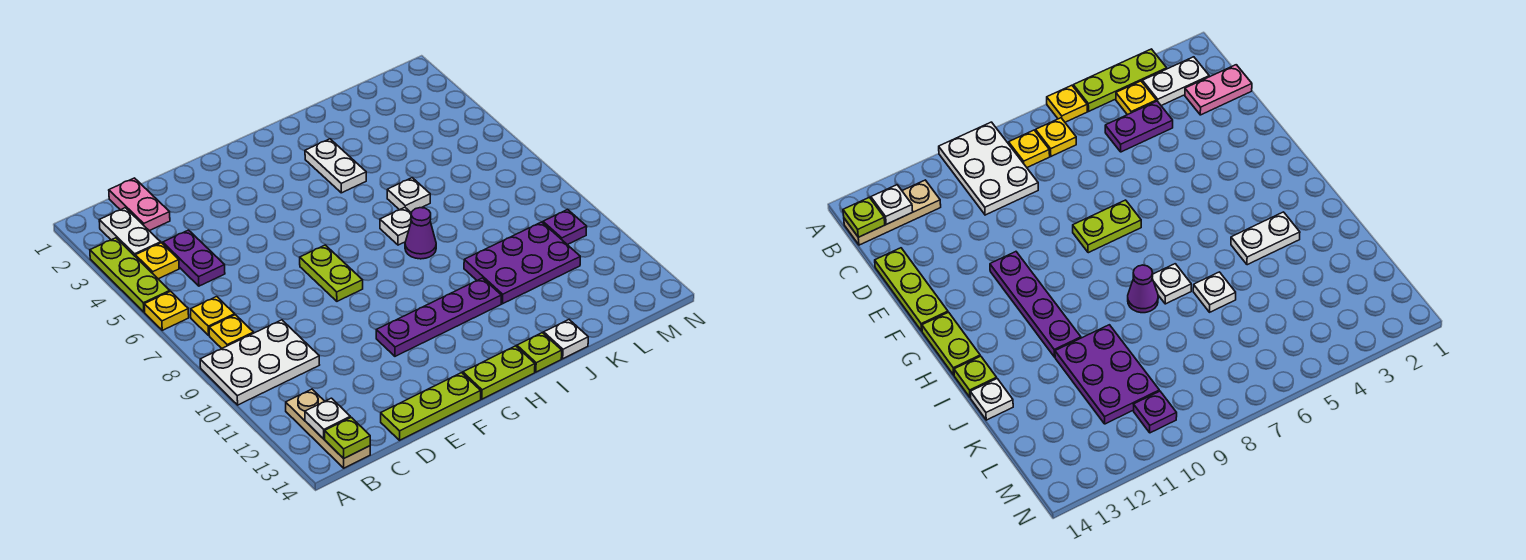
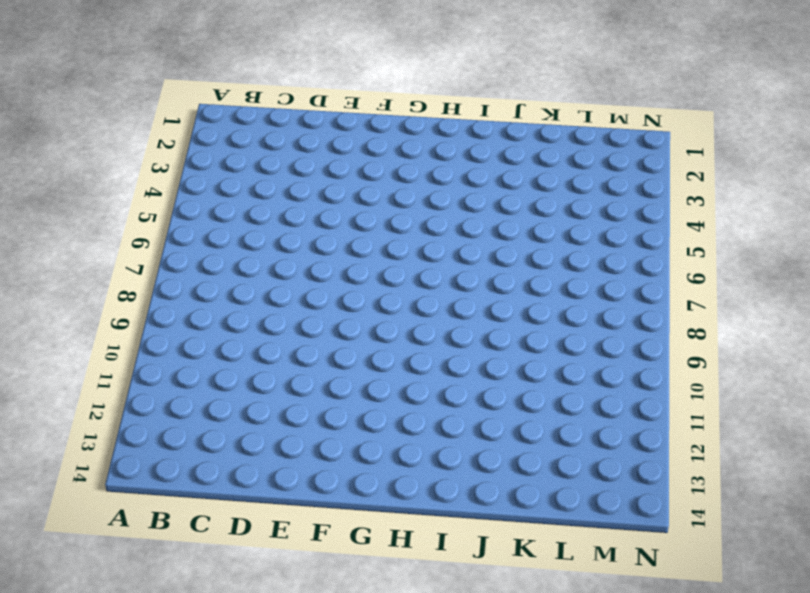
none -> lime 1x3 plate [90,238,170,312]
none -> yellow 1x1 plate [144,291,189,330]
none -> white 2x3 plate [200,320,319,405]

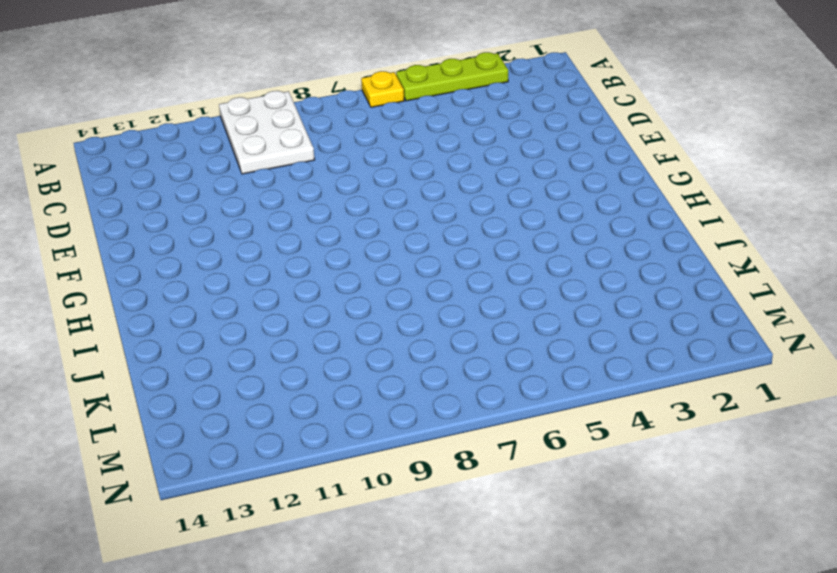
none -> white 1x2 plate [99,208,161,256]
none -> yellow 1x1 plate [135,243,179,279]
none -> yellow 1x1 plate [191,297,235,335]

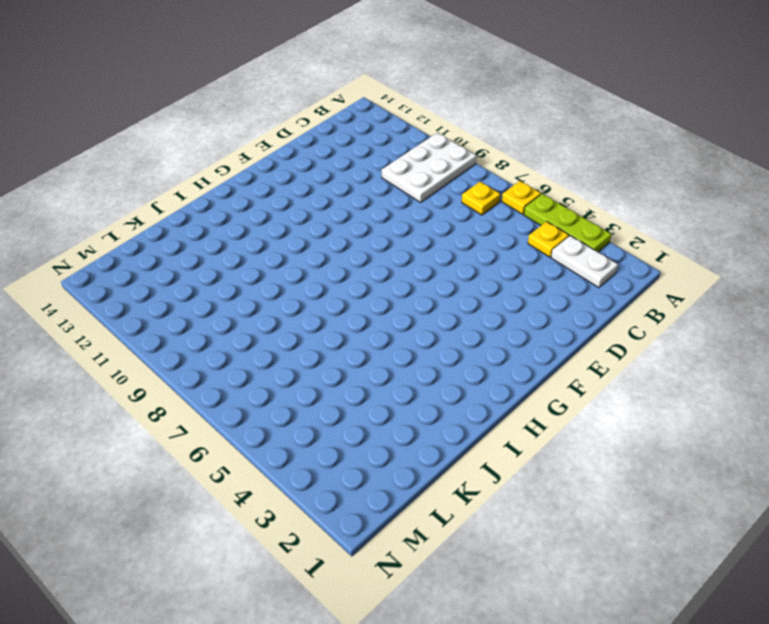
none -> yellow 1x1 plate [209,315,253,348]
none -> tan 1x3 plate [286,389,370,468]
none -> pink 1x2 plate [109,178,170,231]

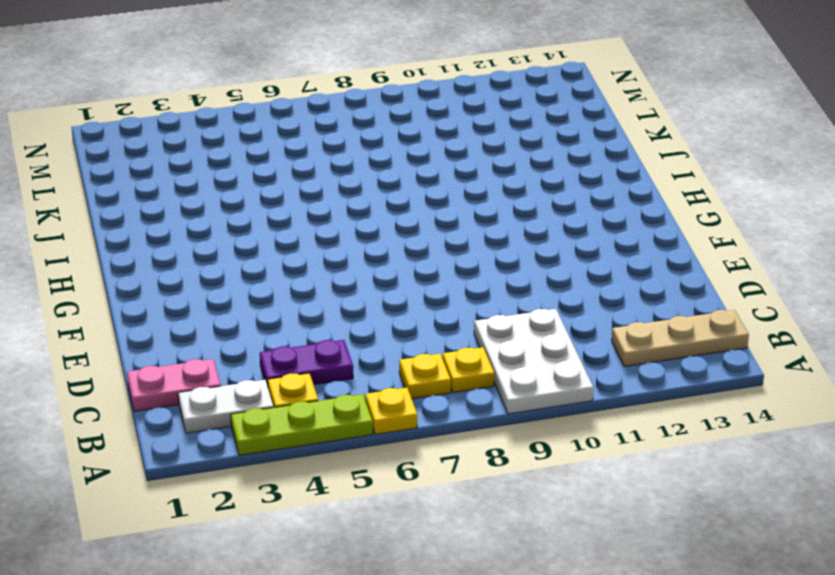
none -> lime 1x3 plate [381,373,481,440]
none -> lime 1x2 plate [300,245,363,301]
none -> purple 1x4 plate [376,278,501,356]

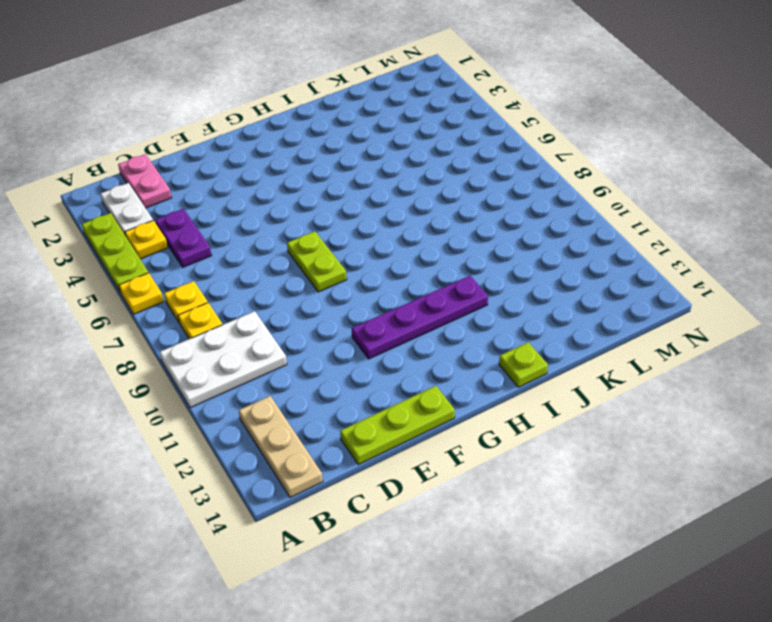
none -> lime 1x2 plate [463,346,535,399]
none -> white 1x2 plate [305,139,366,193]
none -> white 1x1 plate [380,207,411,245]

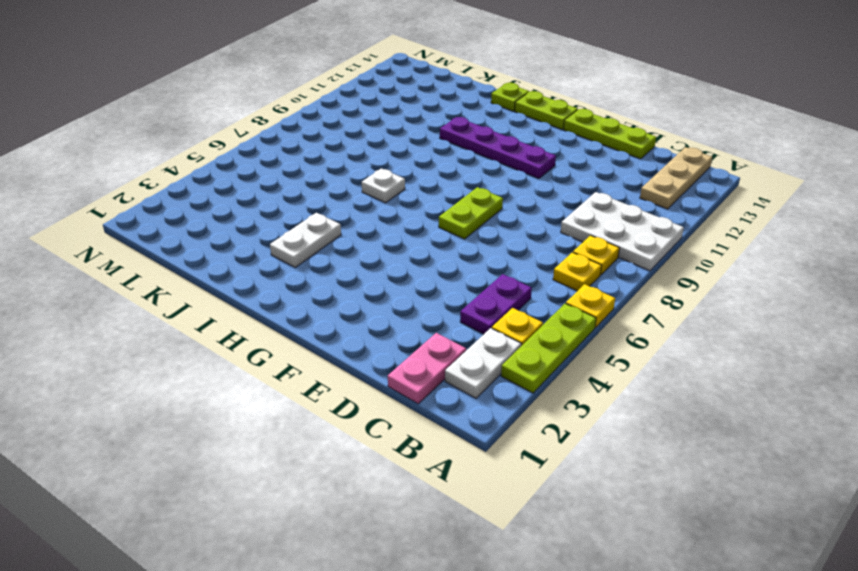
none -> purple 1x1 cone [405,208,436,259]
none -> white 1x1 plate [387,178,430,212]
none -> purple 2x3 plate [464,222,580,304]

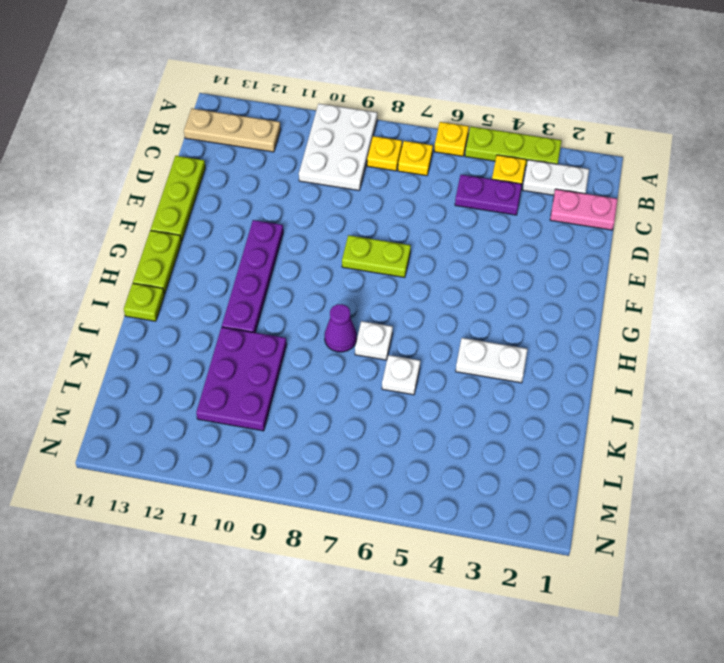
none -> white 1x1 plate [544,320,588,359]
none -> purple 1x1 plate [543,209,587,245]
none -> white 1x1 plate [305,398,350,439]

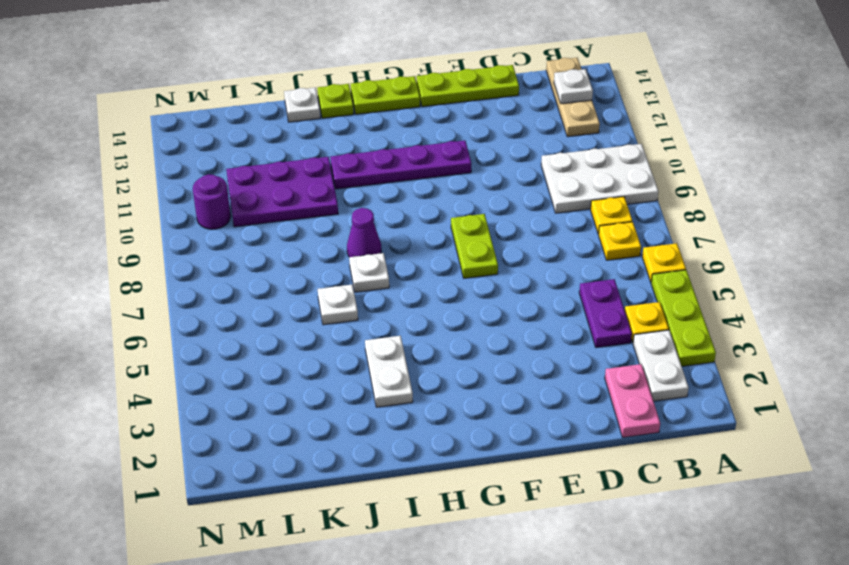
purple 1x1 round brick [193,174,231,229] -> purple 1x1 plate [543,209,587,245]
none -> lime 1x1 plate [325,417,370,458]

